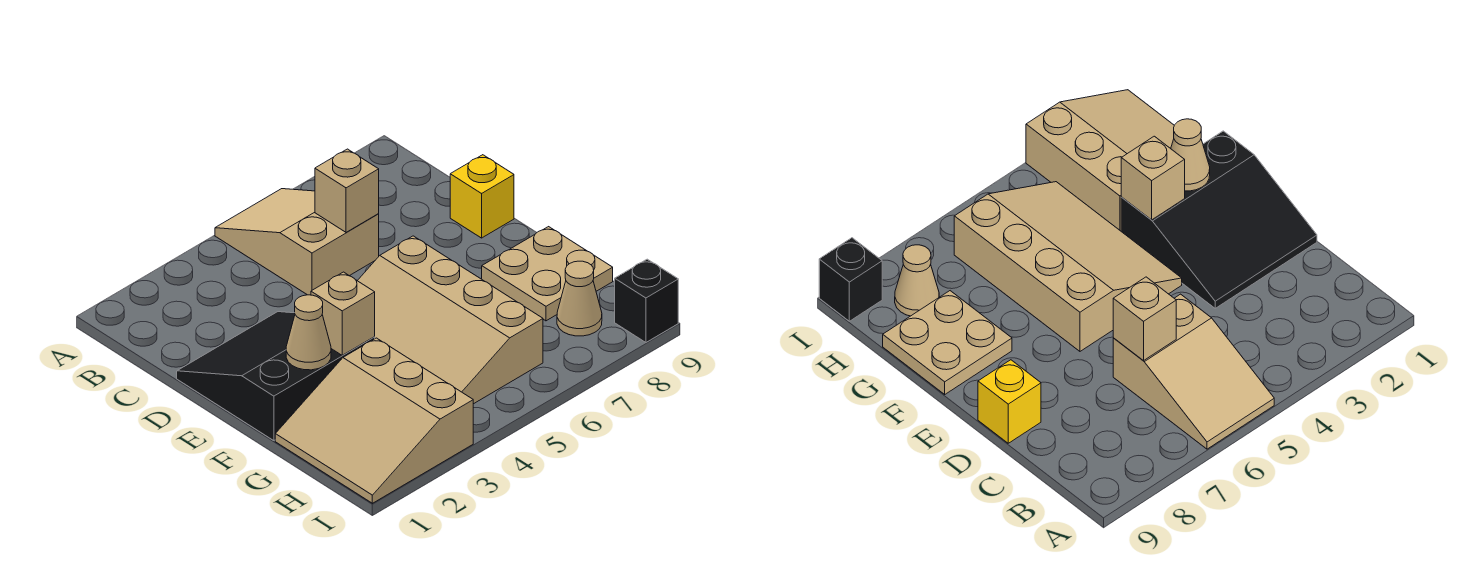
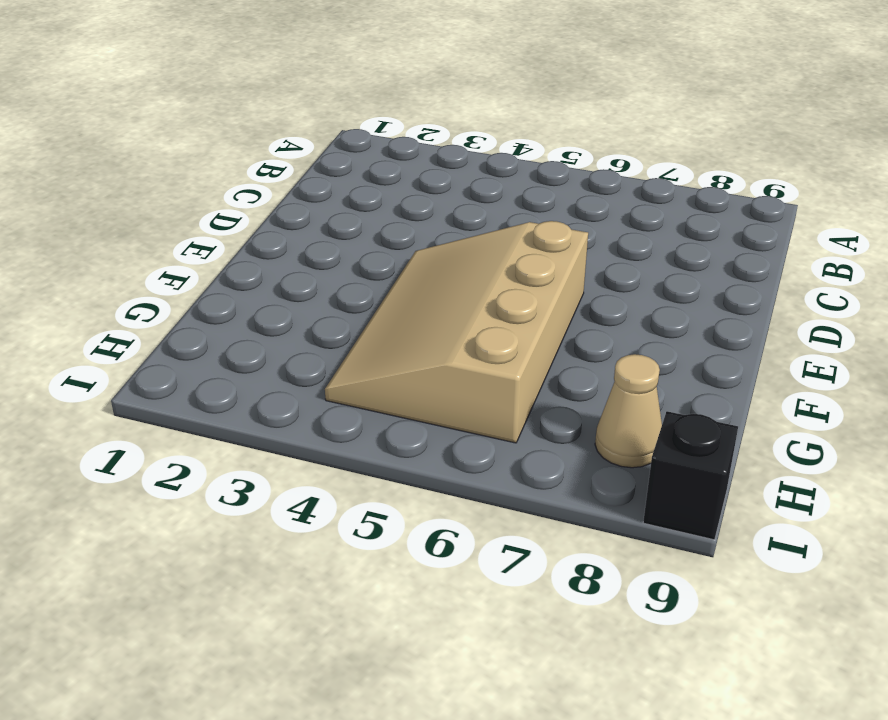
none -> tan 2x3 slope [215,189,379,295]
none -> black 3x3 slope [177,312,375,441]

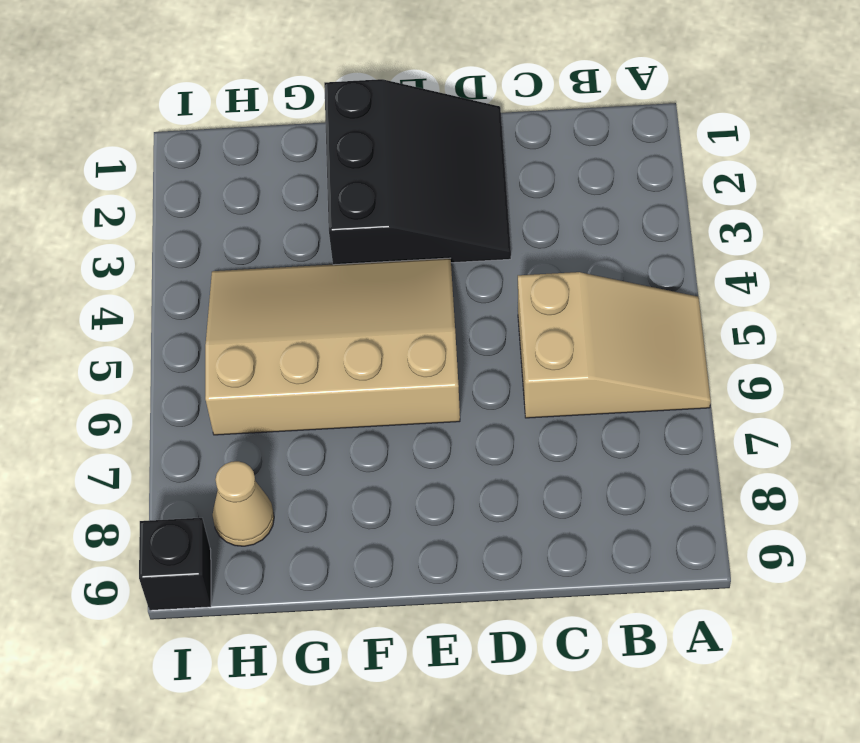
none -> yellow 1x1 brick [450,155,514,238]
none -> tan 2x2 plate [482,227,613,321]

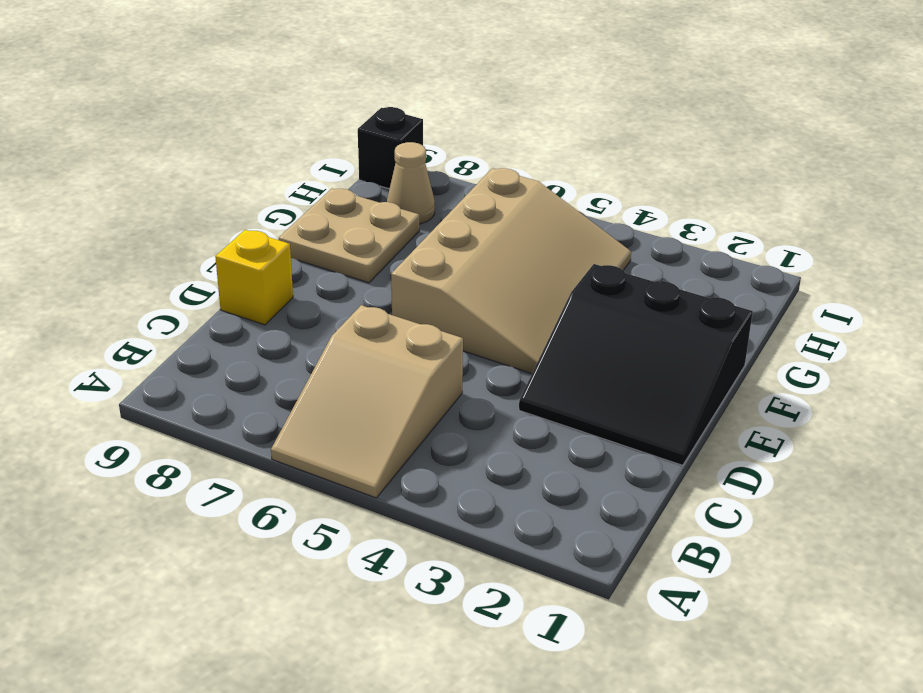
none -> tan 3x3 slope [275,338,473,503]
none -> tan 1x1 brick [315,149,379,232]

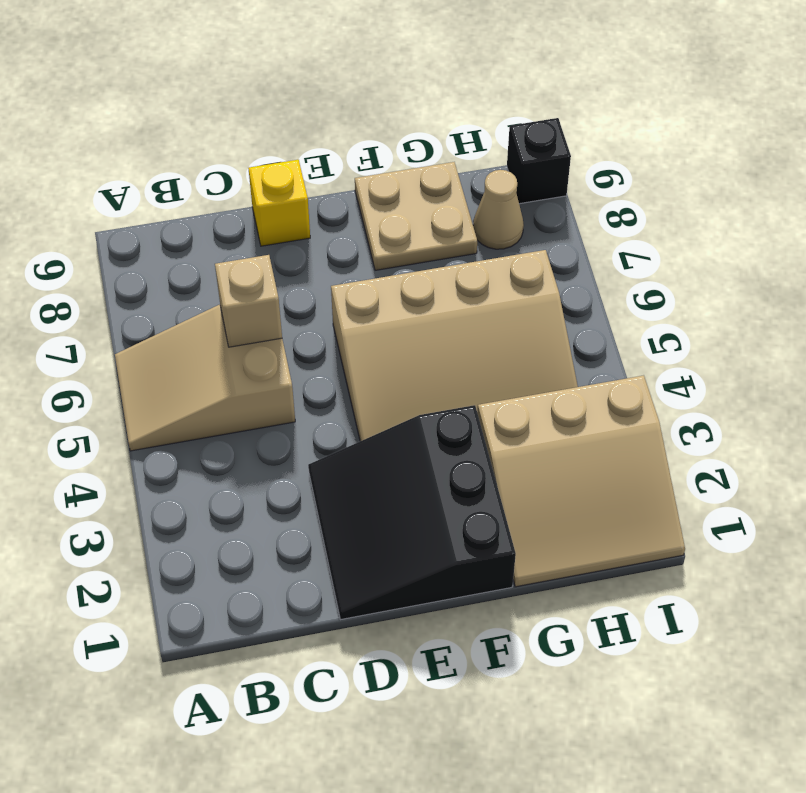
none -> tan 1x1 cone [286,295,331,370]
none -> tan 1x1 brick [311,272,375,355]

